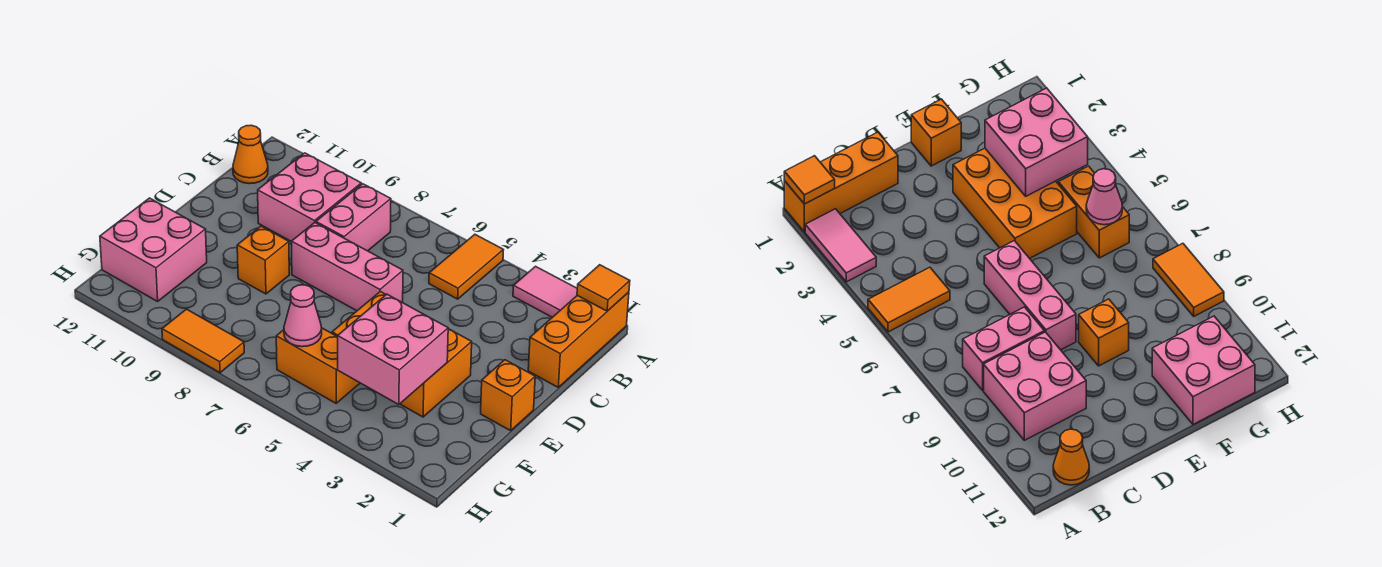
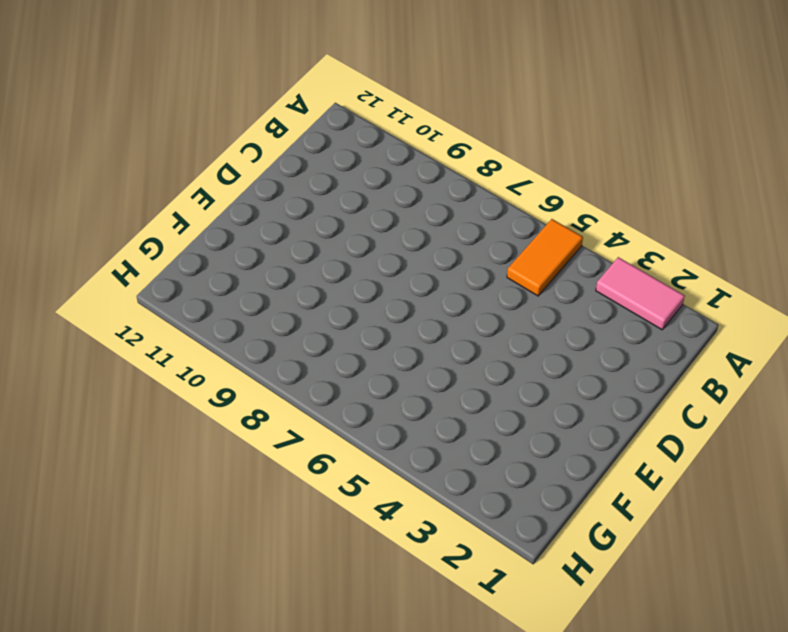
none -> orange 1x3 brick [528,292,629,387]
none -> pink 1x2 brick [316,184,391,251]
none -> pink 2x2 brick [258,153,361,241]

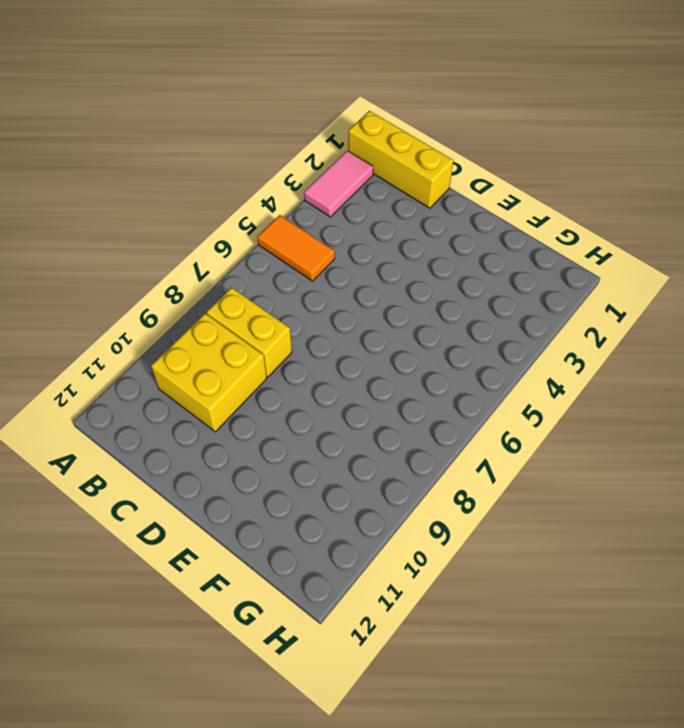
yellow 1x3 brick [348,111,453,208] -> orange 1x3 brick [528,292,629,387]
yellow 1x2 brick [207,288,292,377] -> pink 1x2 brick [316,184,391,251]
yellow 2x2 brick [151,313,267,432] -> pink 2x2 brick [258,153,361,241]
none -> orange 1x1 cone [233,125,268,184]
none -> pink 1x3 brick [291,223,403,311]
none -> orange 1x1 brick [481,360,535,431]

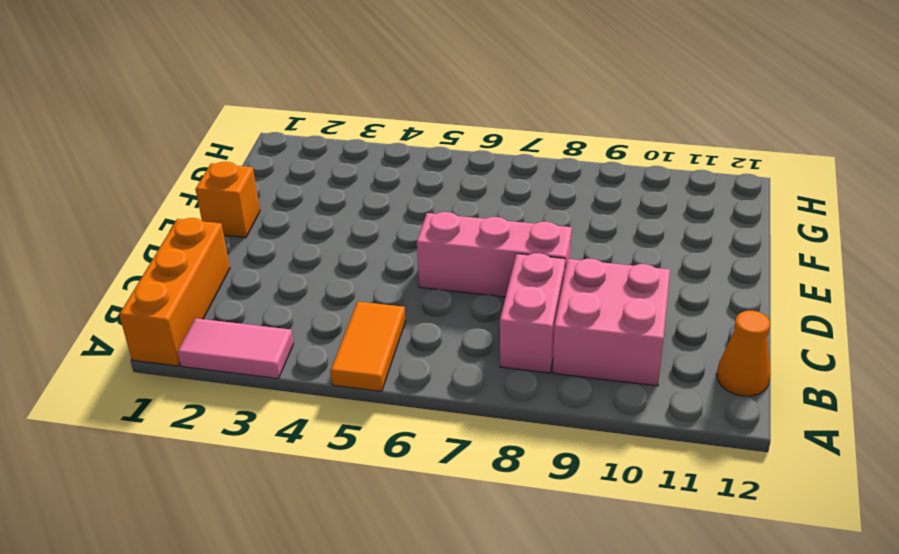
none -> orange 2x3 brick [332,292,472,417]
none -> orange 1x1 brick [237,226,289,294]
none -> pink 2x2 brick [100,198,207,301]

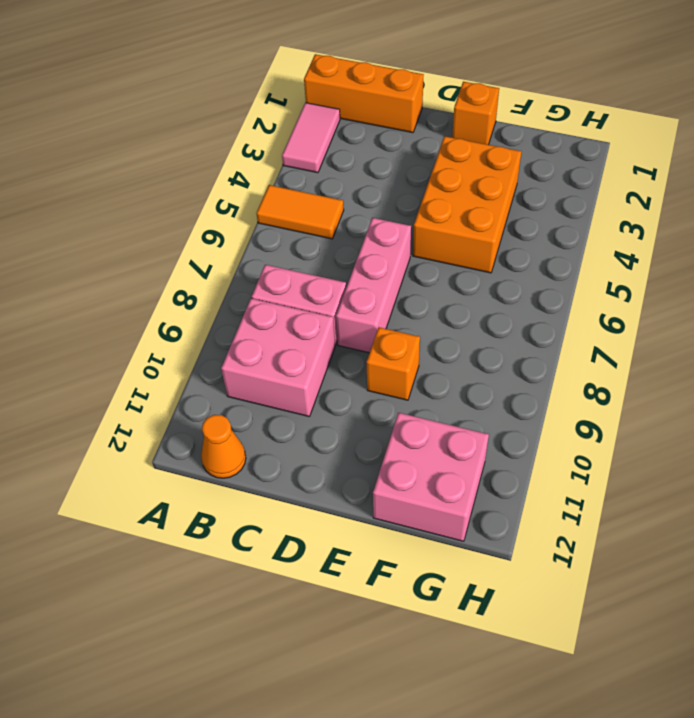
none -> orange 1x2 brick [276,328,360,403]
none -> orange 1x2 tile [162,309,244,373]
none -> orange 1x1 tile [577,265,630,311]

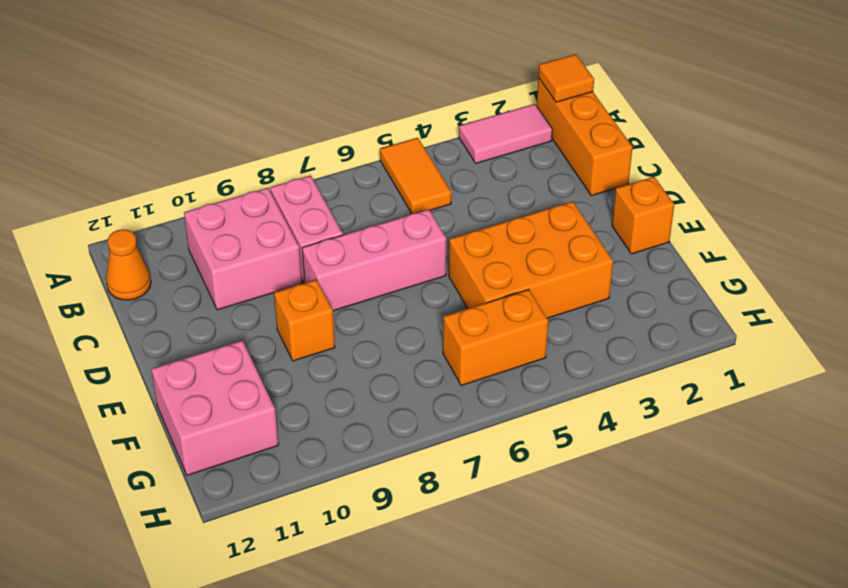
none -> orange 1x2 tile [162,309,244,373]
none -> pink 2x2 brick [338,294,448,405]
none -> pink 1x1 cone [284,285,322,347]

